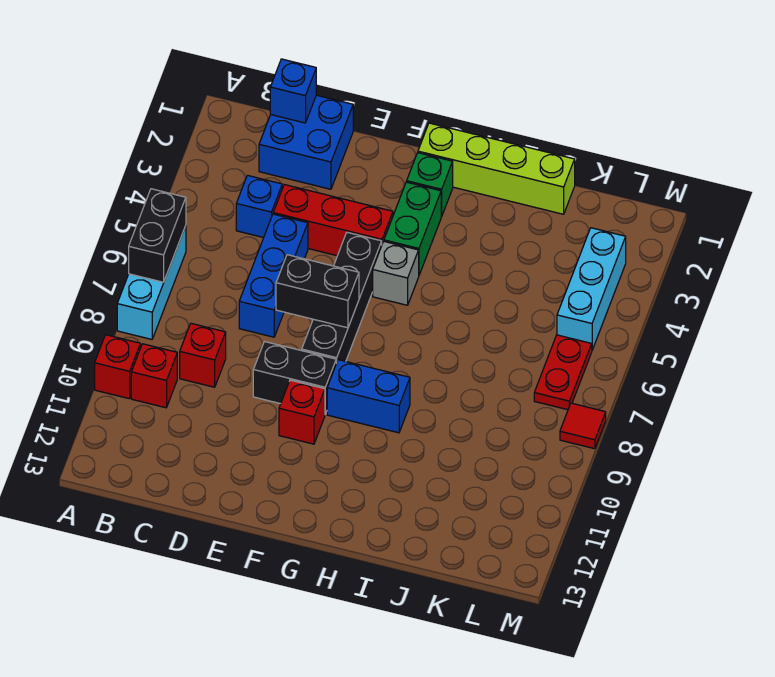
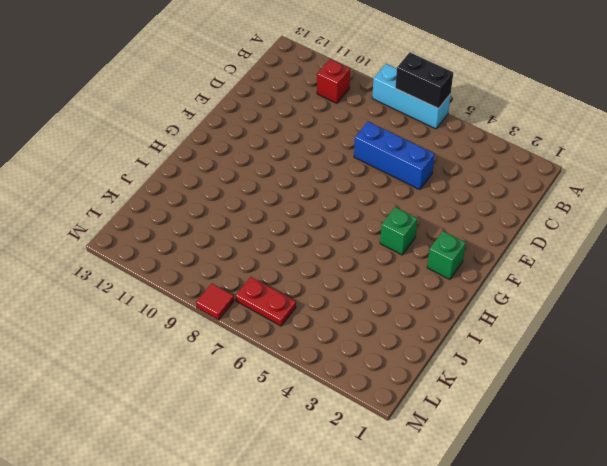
green 1x1 brick [380,207,418,255] -> green 1x2 brick [384,182,442,275]
none -> red 1x1 brick [95,335,140,399]
none -> blue 2x2 brick [259,95,353,189]
none -> blue 1x1 brick [236,175,282,238]

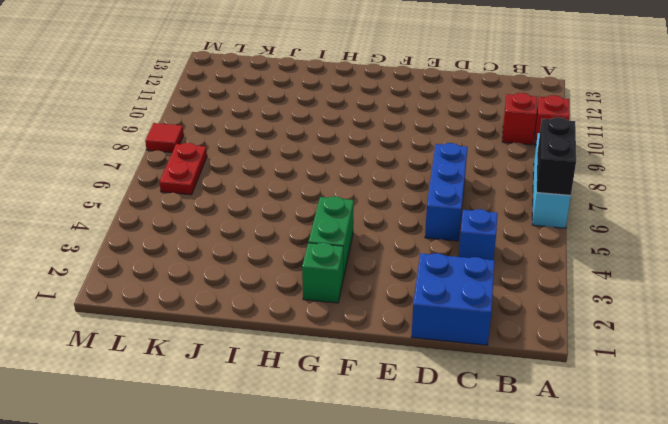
none -> red 1x1 brick [180,323,226,387]
none -> red 1x3 brick [273,185,393,256]
none -> black 1x2 brick [253,342,336,414]

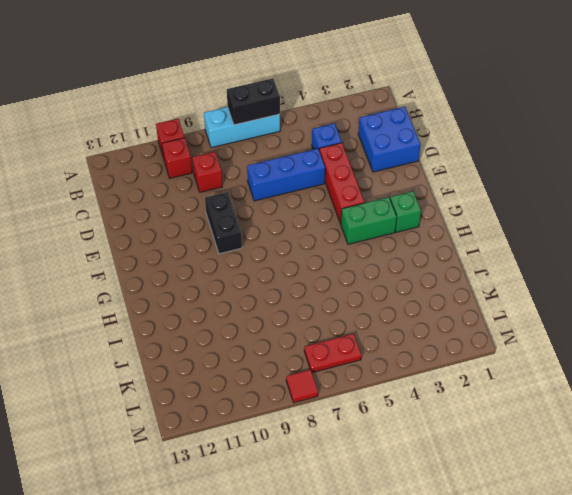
none -> black 1x4 brick [302,232,382,363]
none -> red 1x1 brick [279,380,325,444]
none -> lime 1x4 brick [418,123,575,214]

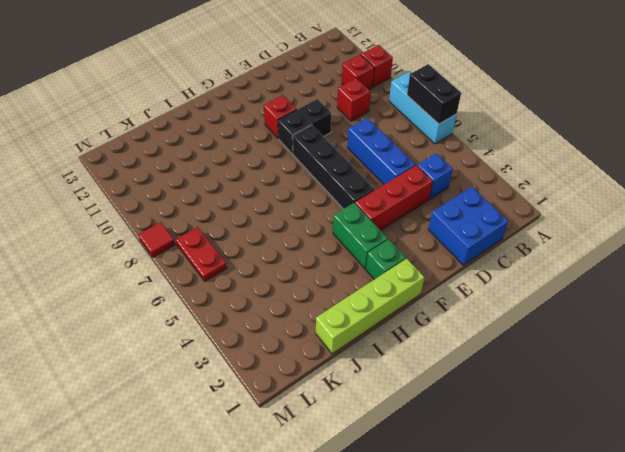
none -> grey 1x1 brick [373,242,419,305]
none -> blue 1x2 brick [327,360,410,433]
none -> cyan 1x3 brick [557,228,626,350]

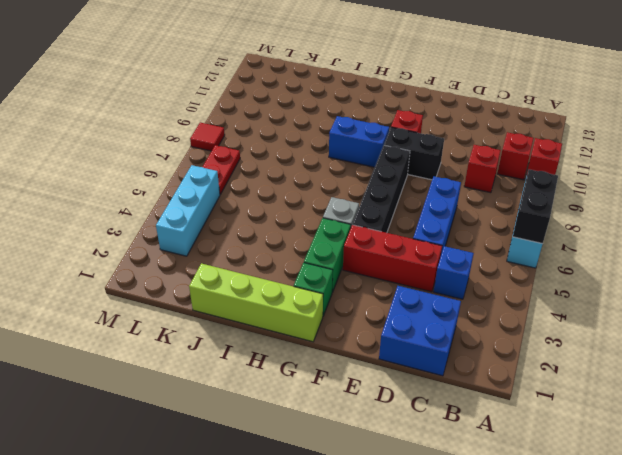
none -> blue 1x1 brick [270,59,316,123]
none -> black 1x2 brick [276,255,359,328]

